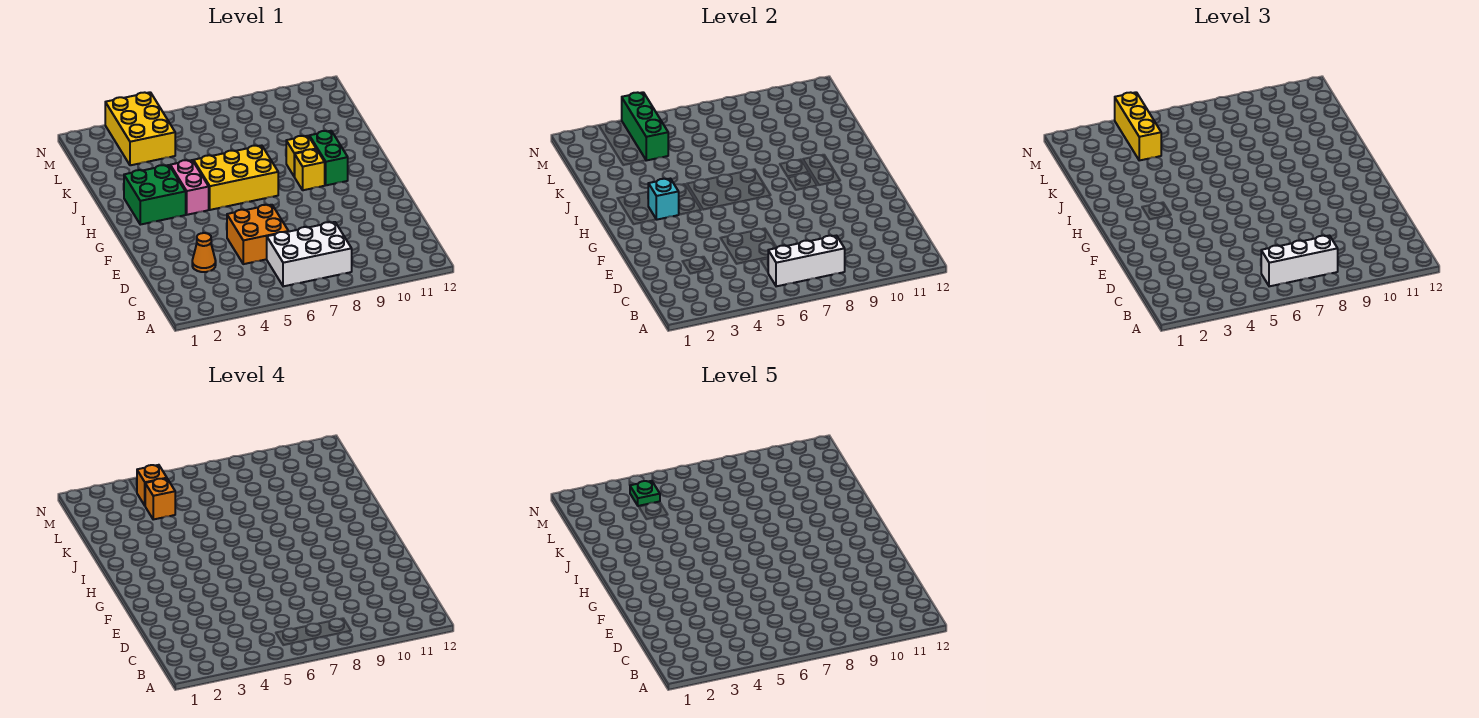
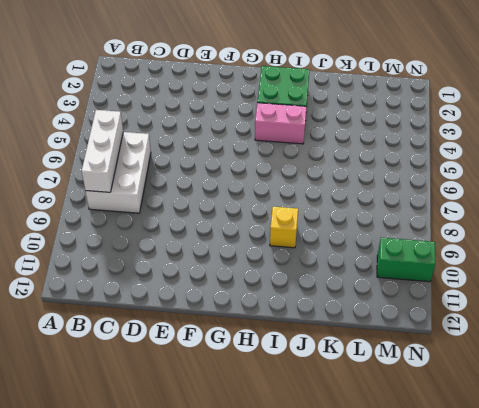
green 1x2 brick [377,238,435,282] -> green 1x2 brick moved to [309,131,348,185]
none -> orange 1x1 cone [192,233,216,272]
none -> orange 2x2 brick [227,205,288,264]
none -> yellow 2x3 brick [193,145,278,210]

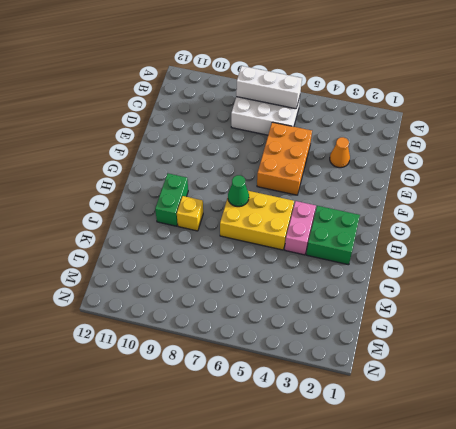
orange 2x3 brick [257,122,312,195] -> orange 2x2 brick [227,205,288,264]
green 1x1 cone [228,175,249,207] -> none
none -> yellow 1x1 brick [294,149,325,190]
none -> yellow 2x3 brick [105,92,175,165]
none -> cyan 1x1 brick [648,179,679,220]

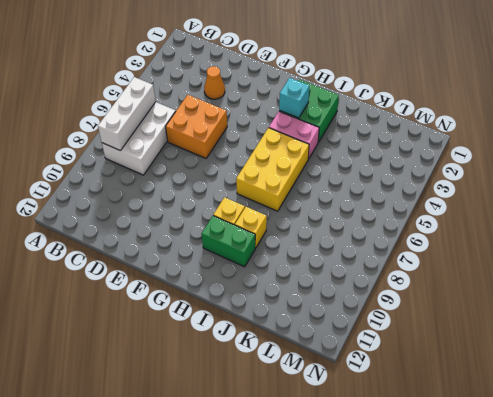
none -> yellow 2x3 brick [105,92,175,165]
none -> green 1x3 brick [621,92,668,160]
none -> white 1x3 brick [1261,236,1338,286]

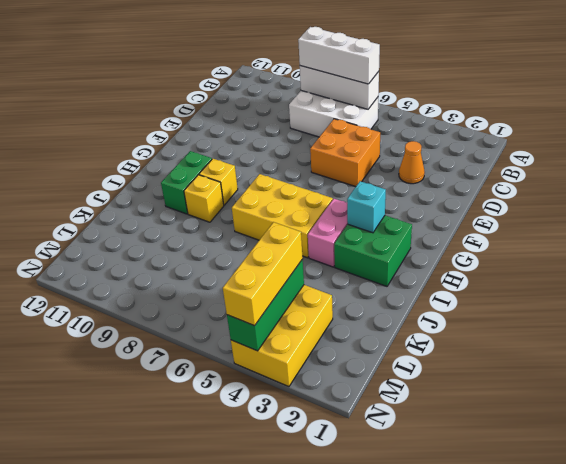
none -> orange 1x1 brick [145,478,175,519]
none -> orange 1x1 brick [137,465,167,505]
none -> green 1x1 plate [630,481,660,506]

